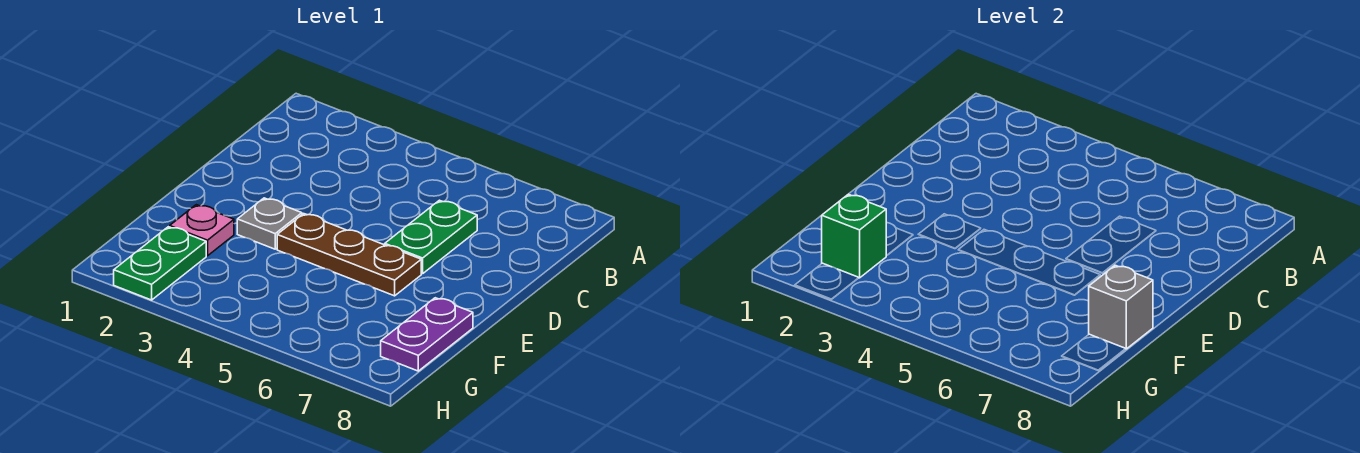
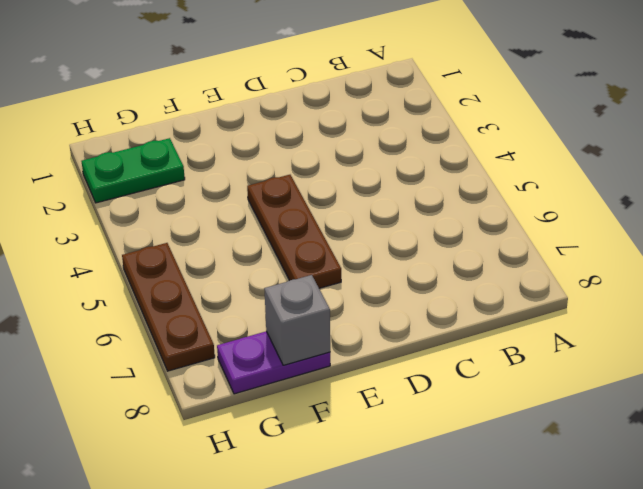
brown 1x3 plate [122,243,215,371] -> none
none -> green 1x2 plate [385,200,477,274]
none -> grey 1x1 plate [237,198,302,249]

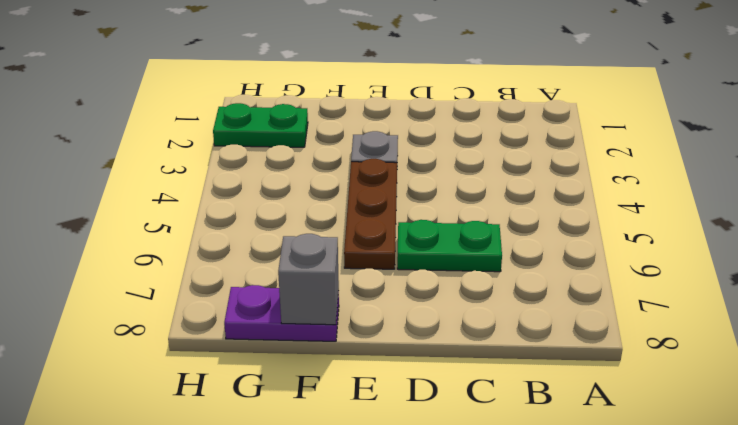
none -> pink 1x1 plate [170,205,234,256]
none -> green 1x1 brick [822,194,886,278]

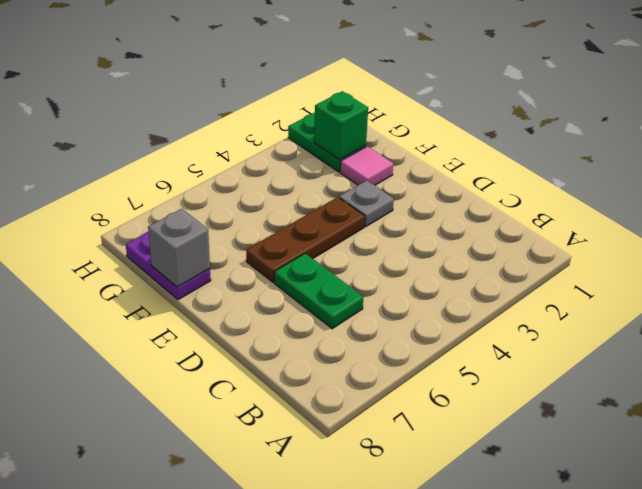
pink 1x1 tile [340,146,393,185] -> pink 1x1 plate [170,205,234,256]

